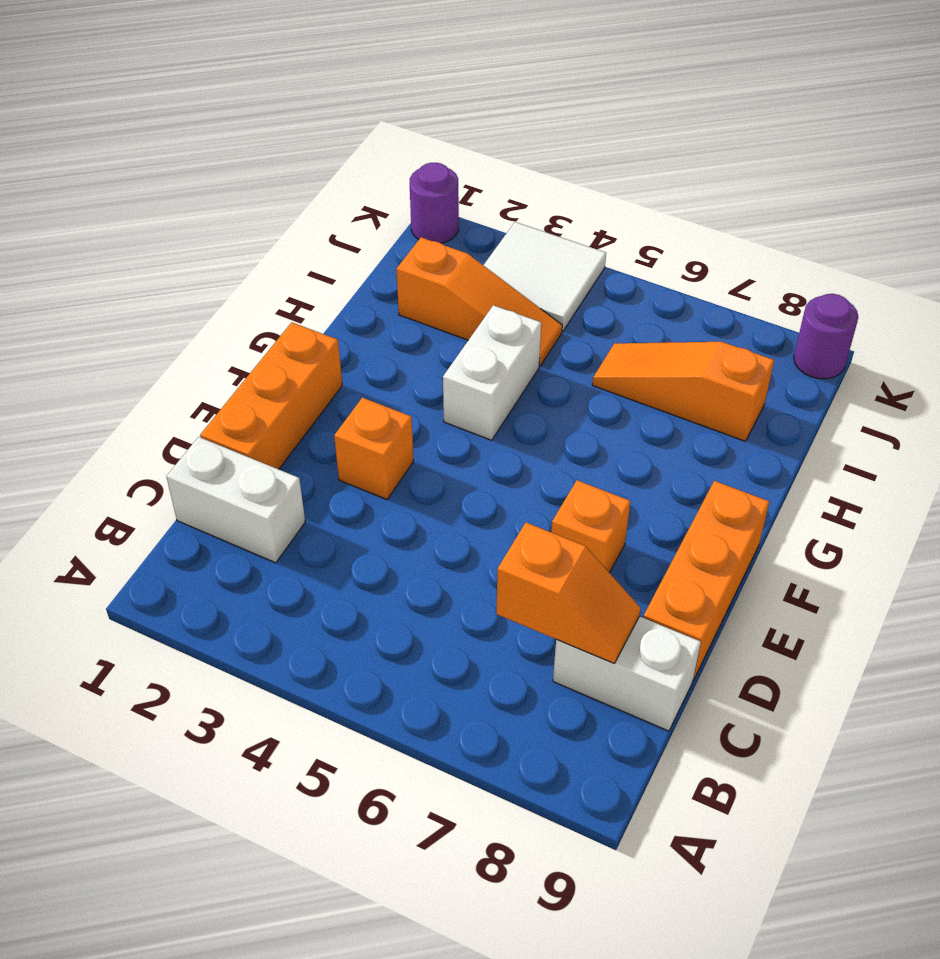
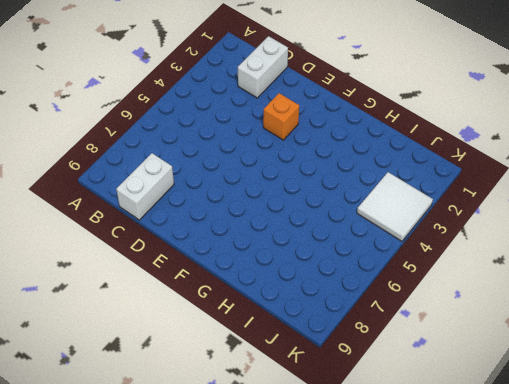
none -> orange 1x3 brick [200,322,342,469]
none -> orange 1x3 brick [643,481,769,680]
none -> orange 1x1 brick [551,480,630,573]

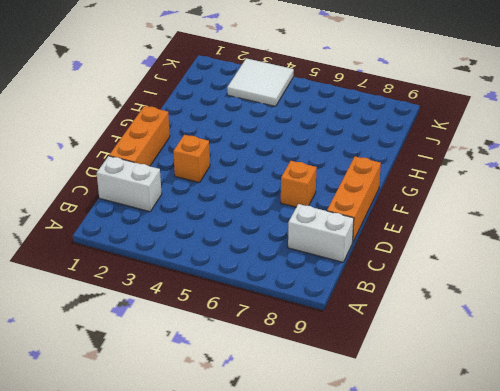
none -> white 1x2 brick [443,305,541,440]
none -> orange 1x3 slope [396,237,562,366]
none -> orange 1x3 slope [592,342,774,441]

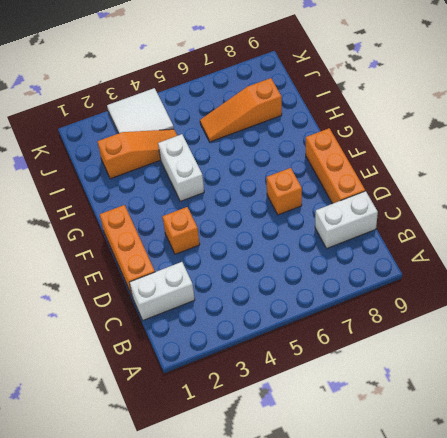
none -> purple 1x1 round brick [410,162,459,243]
none -> purple 1x1 round brick [794,294,858,379]
none -> orange 1x2 slope [496,523,641,663]

